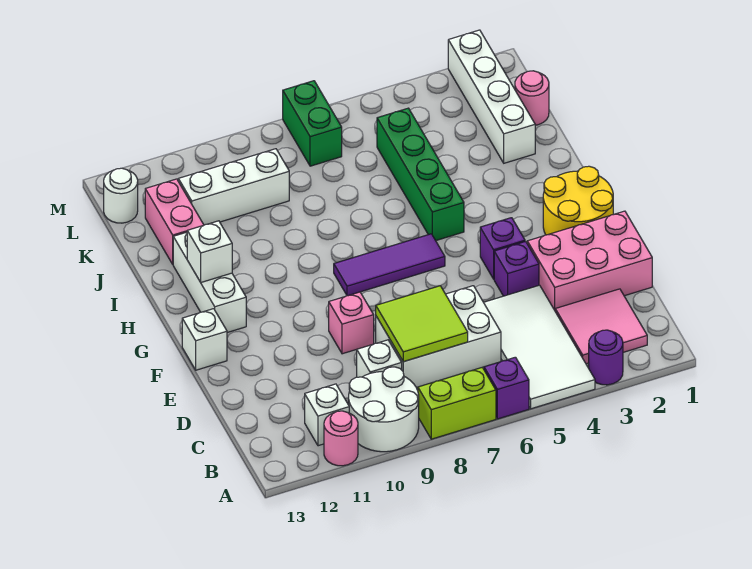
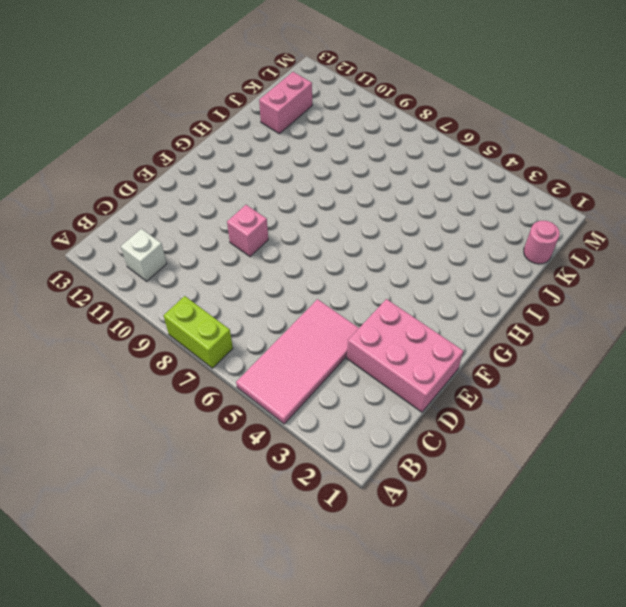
pink 2x4 tile [236,299,359,424] -> white 2x4 tile [484,285,595,409]
none -> purple 1x1 round brick [589,330,623,385]
none -> purple 1x1 brick [484,357,529,419]
none -> white 2x2 round brick [349,367,419,452]

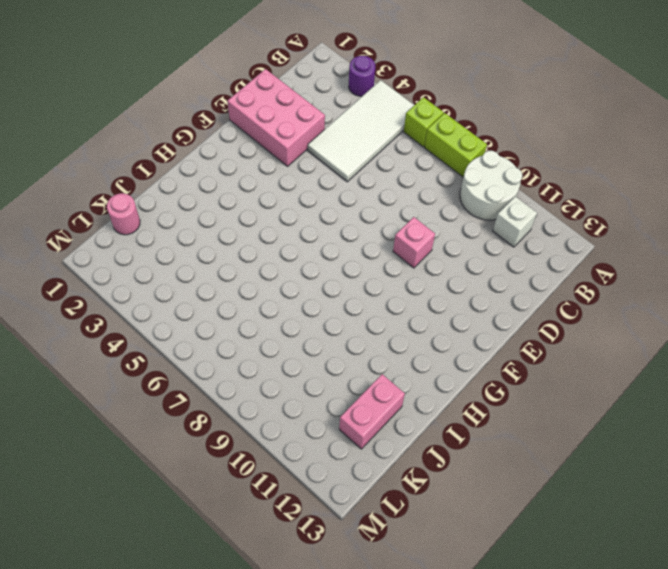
lime 1x1 brick [404,97,444,147] -> purple 1x1 brick [484,357,529,419]
none -> pink 1x1 round brick [324,411,358,466]
none -> pink 2x2 tile [555,289,647,364]
none -> white 2x3 brick [376,286,501,387]

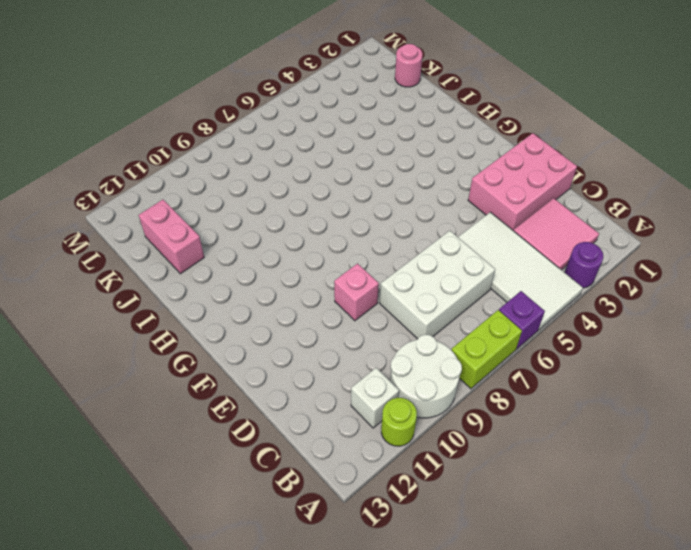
lime 1x1 round brick [381,398,417,446] -> pink 1x1 round brick [324,411,358,466]
none -> white 1x1 brick [357,340,402,377]
none -> purple 1x1 brick [494,242,539,296]
none -> yellow 2x2 round brick [543,166,613,235]

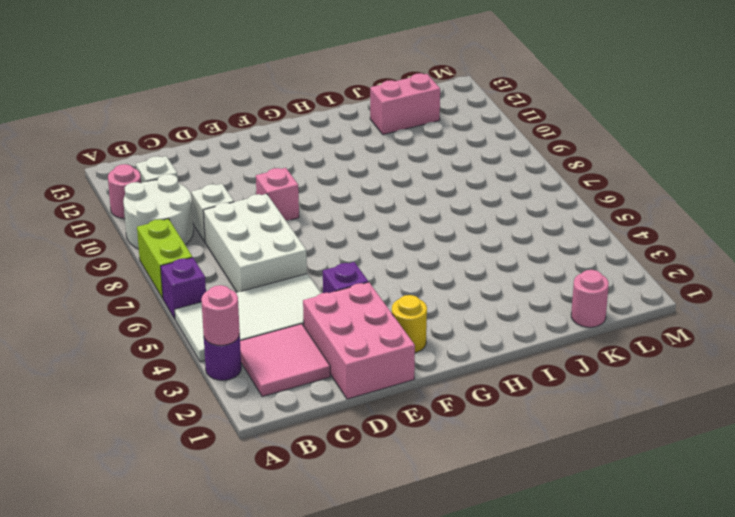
pink 1x1 round brick [201,285,240,345] -> none
yellow 1x1 round brick [392,295,427,353] -> yellow 2x2 round brick [543,166,613,235]
none -> purple 1x1 brick [480,218,525,279]
none -> white 1x1 brick [182,309,227,370]
none -> purple 1x3 tile [334,234,445,296]

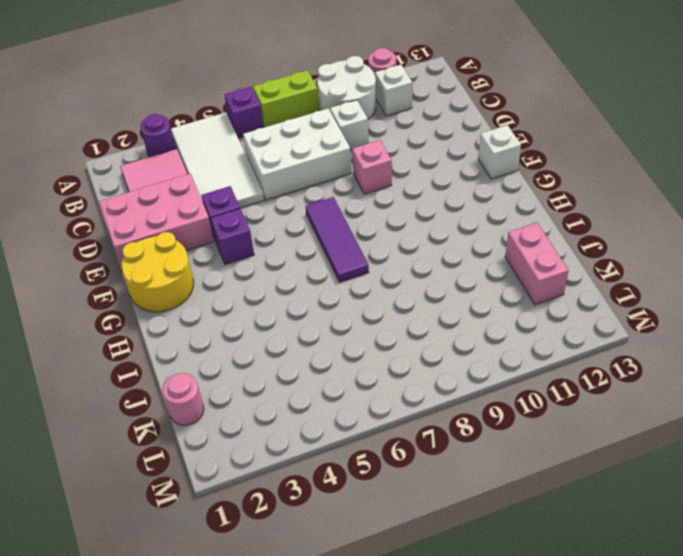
purple 1x3 tile [305,197,369,282] -> purple 1x3 tile turned to [334,234,445,296]
none -> white 1x3 brick [173,232,246,333]
none -> green 1x4 brick [377,108,464,241]
none -> white 1x4 brick [448,30,535,163]

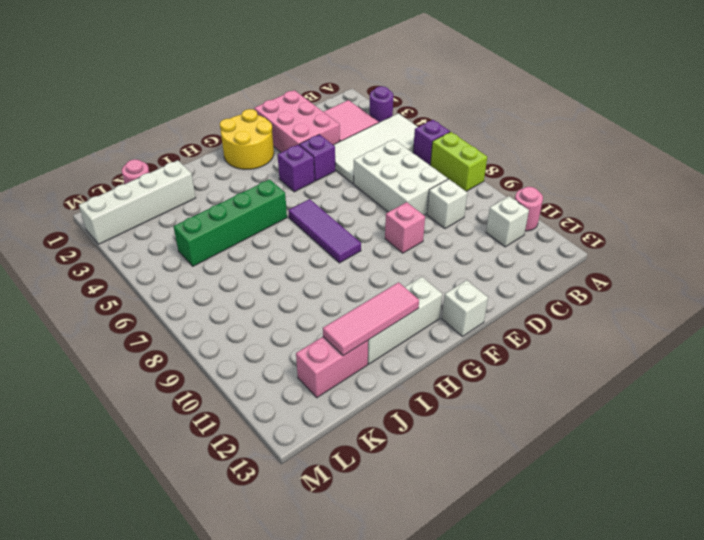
pink 1x3 tile [323,282,419,356] -> white 1x1 brick [187,221,232,282]
none -> white 2x2 round brick [349,367,419,452]
none -> white 1x3 brick [178,149,289,225]
none -> green 1x2 brick [283,81,342,166]

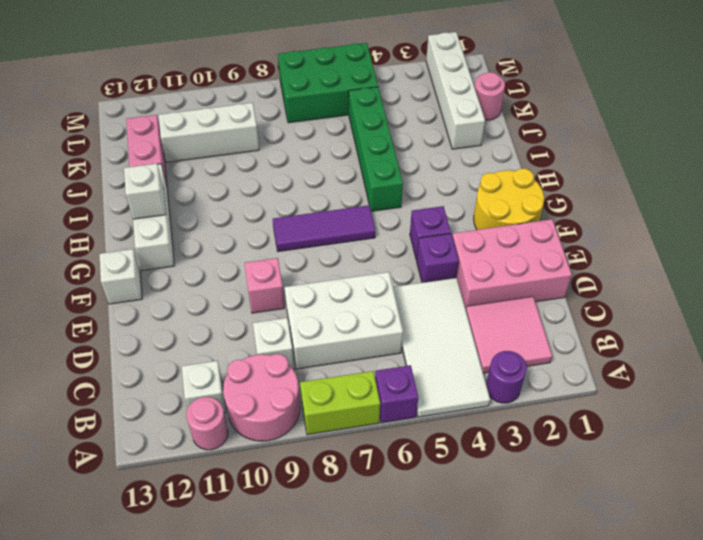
pink 2x2 round brick [223,354,300,441] -> white 2x2 round brick [349,367,419,452]
green 2x3 brick [278,43,378,123] -> green 1x2 brick [283,81,342,166]
none -> white 1x1 round brick [104,168,138,223]
none -> lime 2x2 tile [376,286,468,362]

